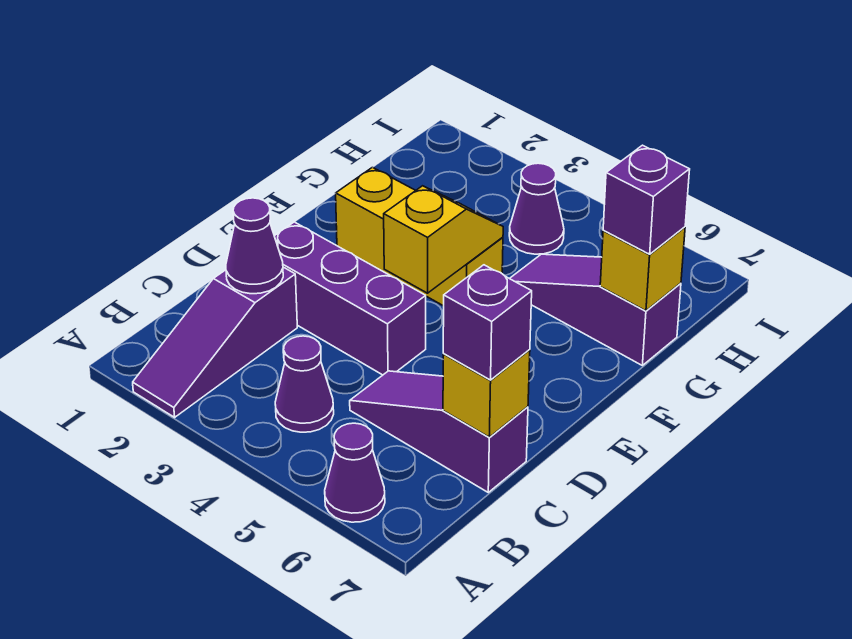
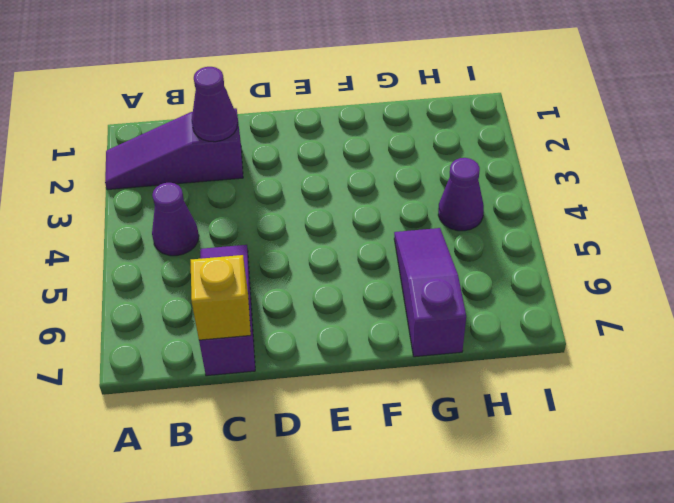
none -> purple 1x1 cone [325,423,385,522]
none -> purple 1x3 brick [274,222,426,375]
none -> yellow 1x3 brick [336,167,503,306]

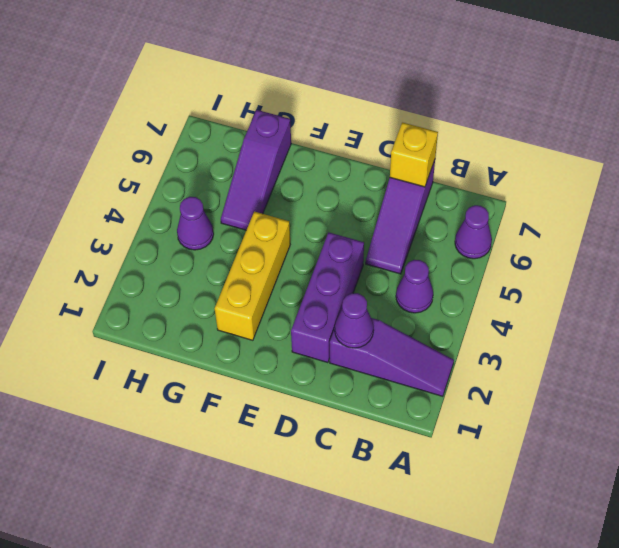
none -> yellow 1x2 slope [384,186,503,293]
none -> yellow 1x1 brick [600,227,685,311]
none -> purple 1x1 brick [443,265,532,380]

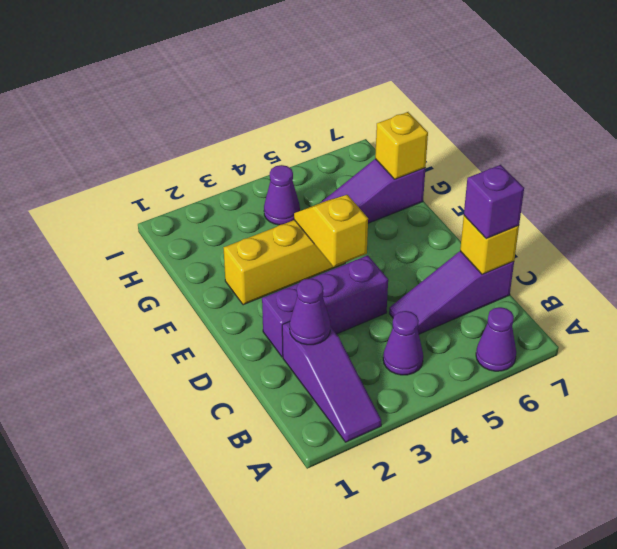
none -> purple 1x1 brick [603,145,690,254]

